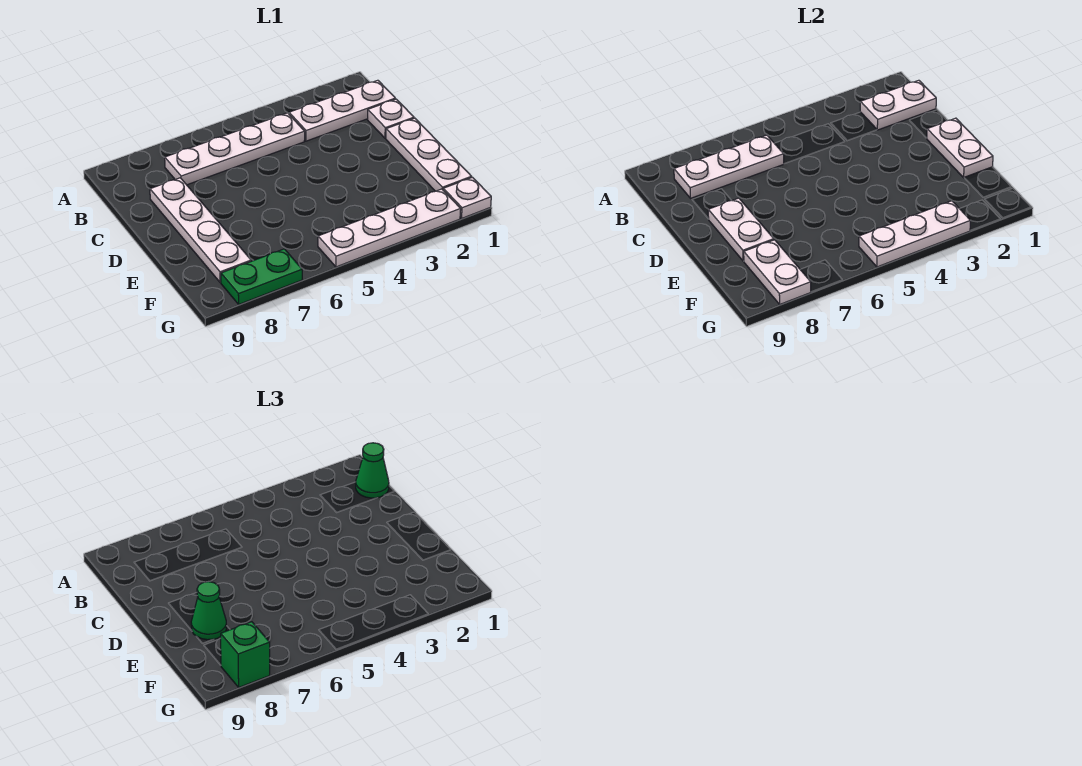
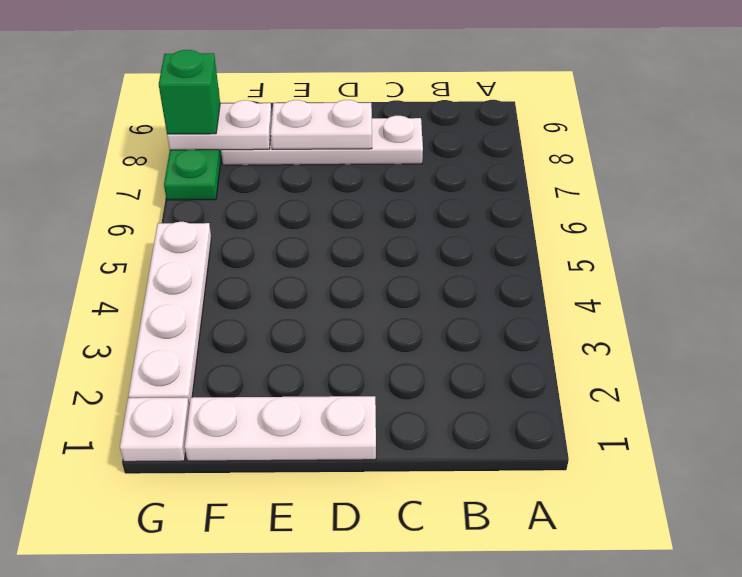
none -> white 1x3 plate [289,80,395,141]
none -> white 1x4 plate [165,113,305,185]
none -> white 1x1 plate [367,99,414,138]

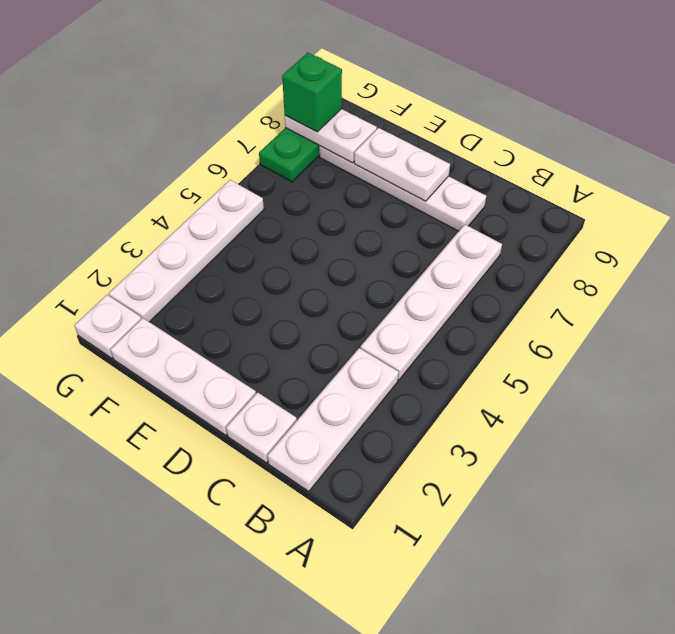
none -> white 1x2 plate [860,80,936,130]
none -> white 1x3 plate [674,135,784,198]
none -> white 1x2 plate [927,118,993,178]

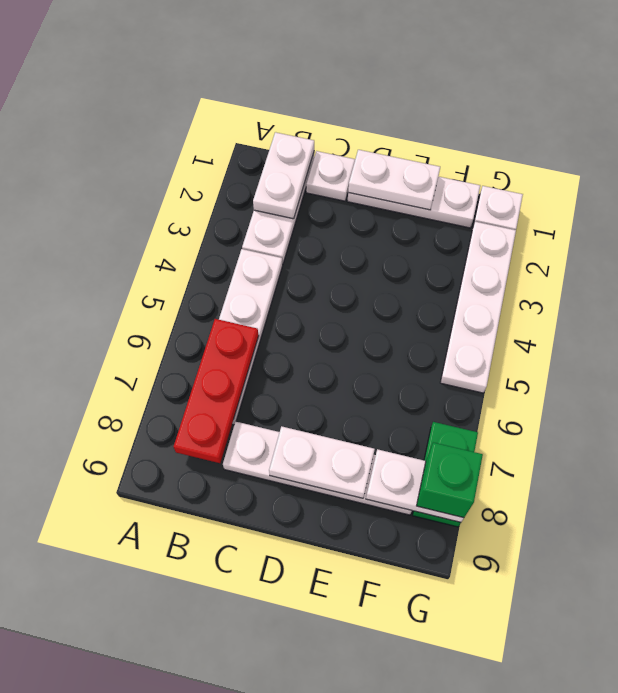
red 1x3 plate [173,319,259,463] -> white 1x3 plate [674,135,784,198]
none -> white 1x3 plate [859,201,971,267]
none -> green 1x1 cone [356,443,389,498]
none -> green 1x1 cone [191,582,226,640]

